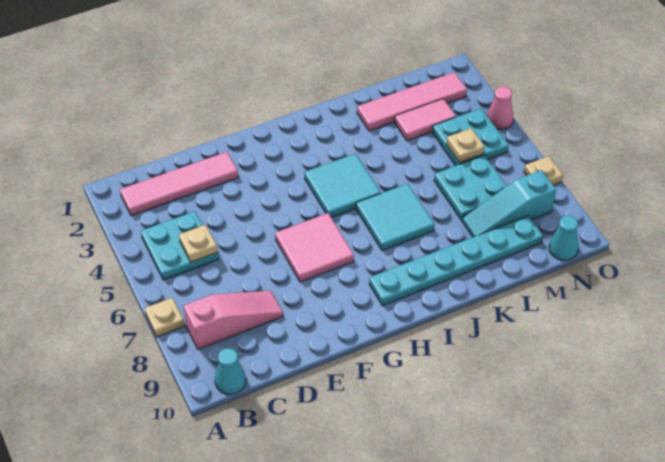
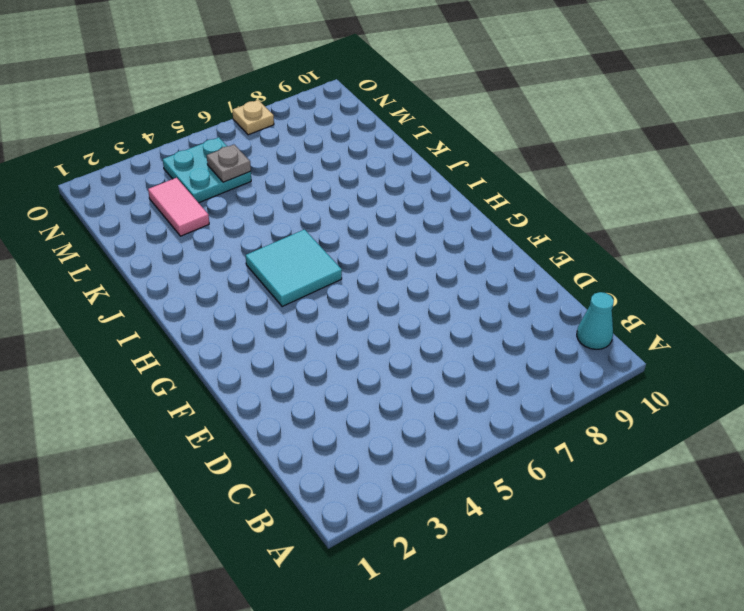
grey 1x1 plate [207,145,251,182] -> tan 1x1 plate [447,128,485,163]
none -> tan 1x1 plate [145,298,184,337]
none -> pink 1x4 tile [120,152,238,216]
none -> cyan 2x2 plate [141,211,218,280]

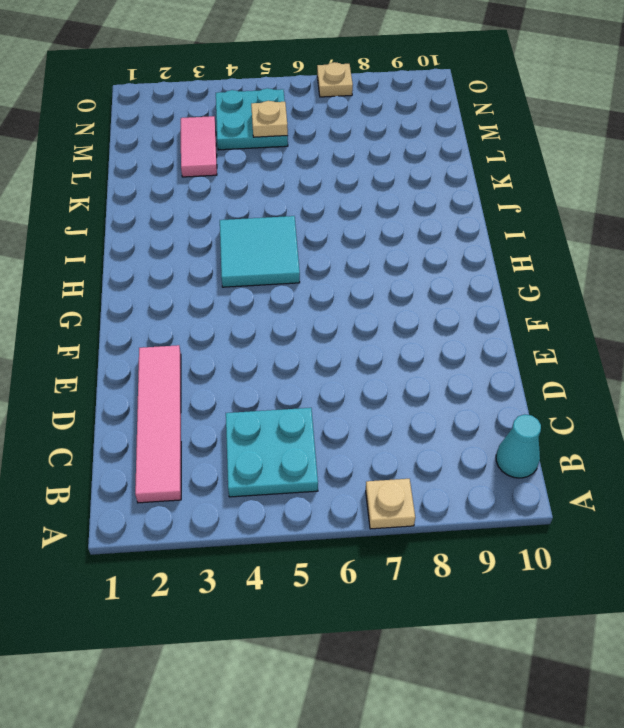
none -> pink 1x3 slope [183,291,283,349]
none -> pink 2x2 tile [275,213,354,282]
none -> cyan 1x6 plate [369,216,543,306]

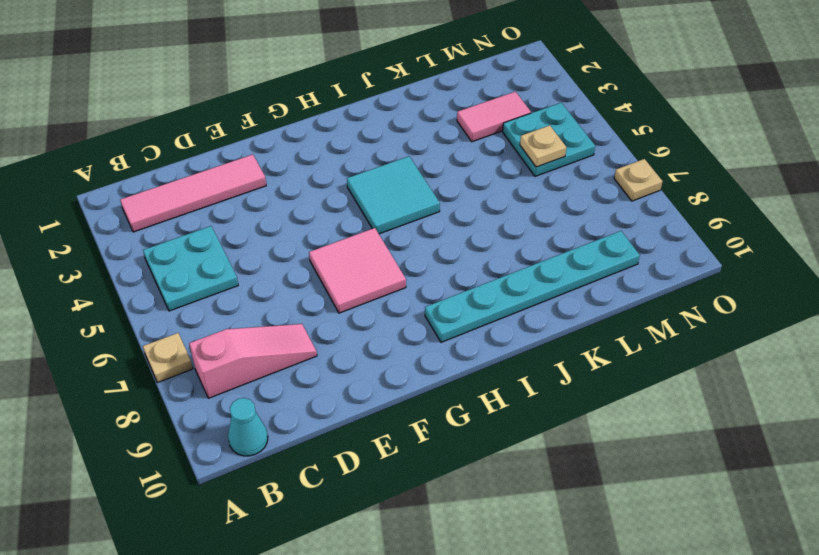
none -> cyan 2x2 tile [356,184,435,251]
none -> pink 1x4 tile [357,72,467,131]
none -> cyan 2x2 plate [434,155,506,220]

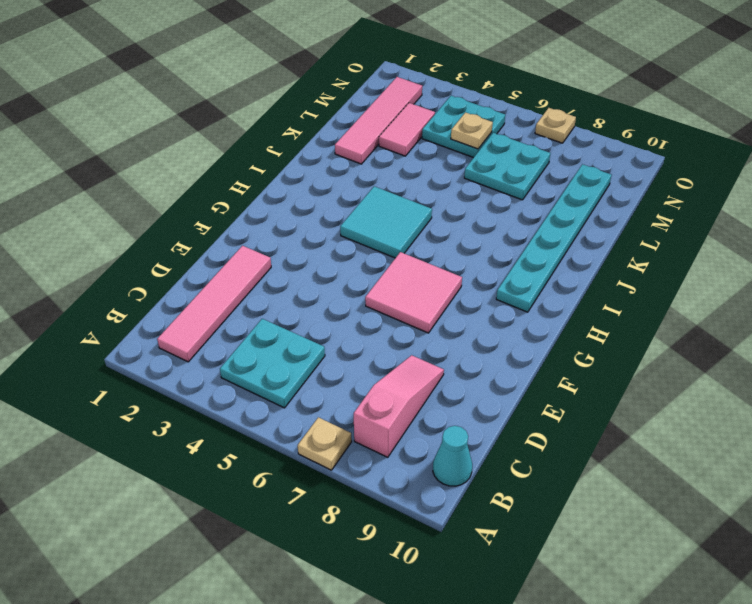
none -> cyan 2x2 tile [356,184,435,251]
none -> cyan 1x3 slope [462,170,556,237]
none -> cyan 1x1 cone [549,215,579,260]

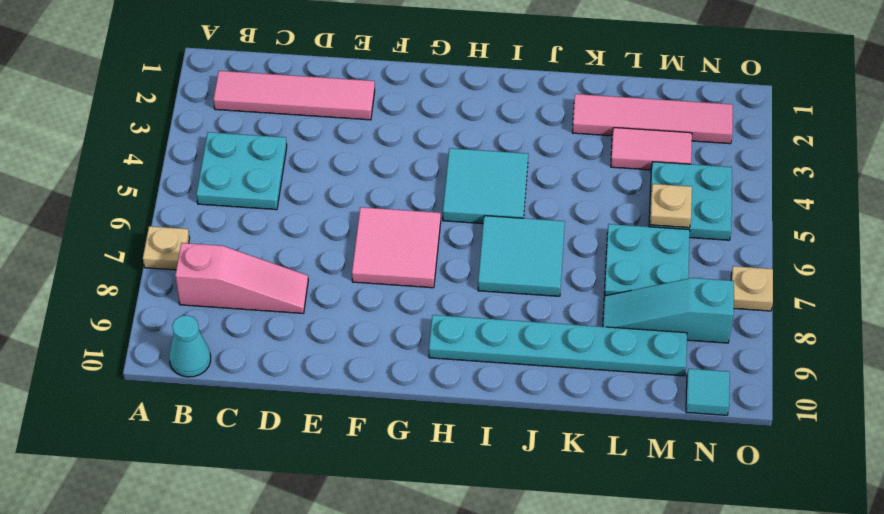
cyan 1x1 tile [686,369,730,415] -> cyan 1x1 cone [549,215,579,260]
none -> pink 1x1 cone [487,86,514,129]
none -> tan 1x1 plate [179,225,217,262]

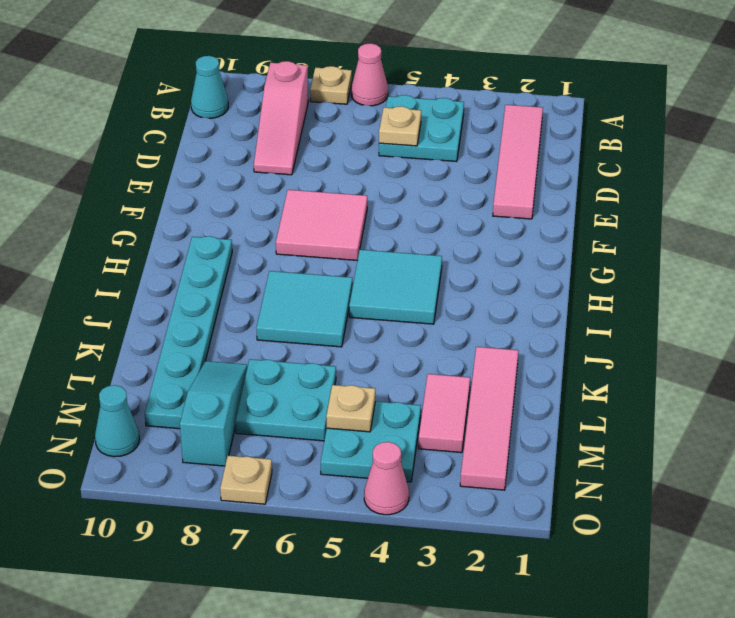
pink 1x1 cone [351,44,388,106] -> none

